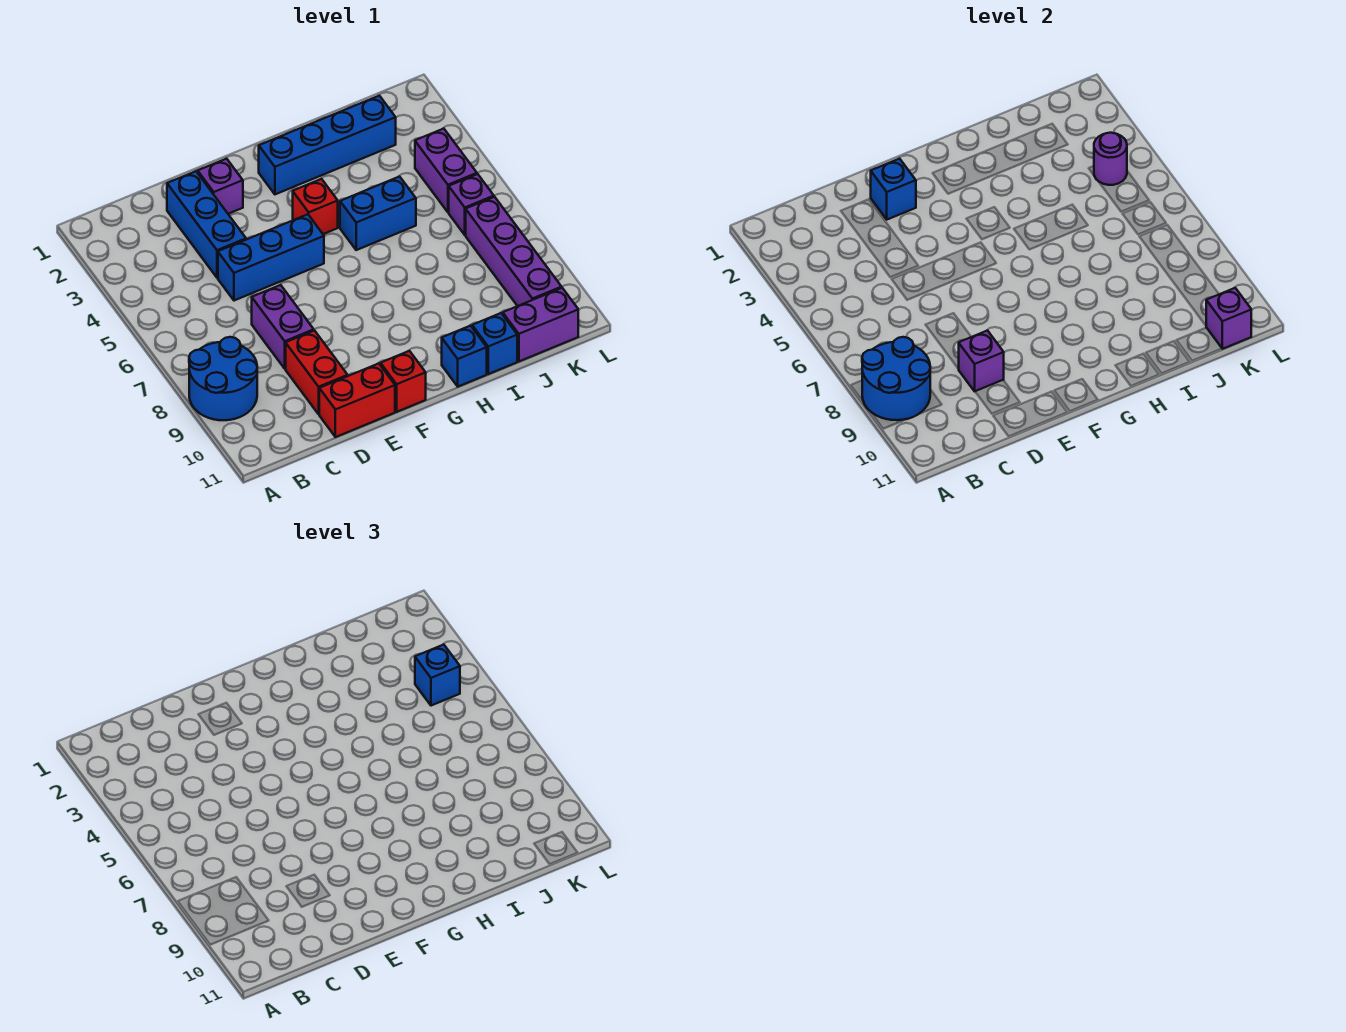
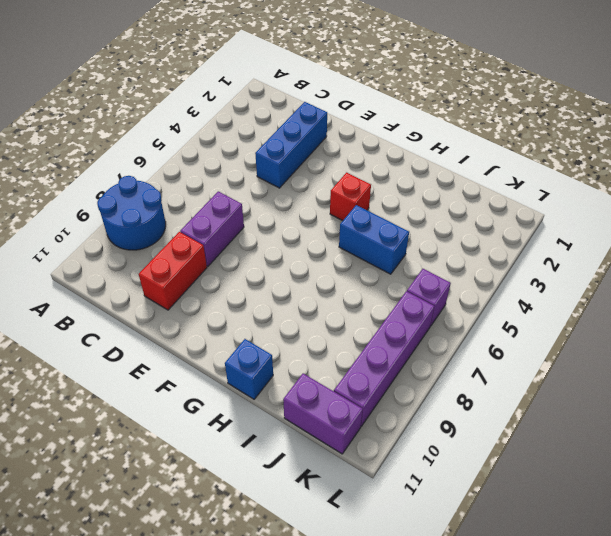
none -> blue 1x3 brick [218,214,324,301]
none -> red 1x2 brick [319,364,395,437]
none -> purple 1x1 brick [198,159,243,214]

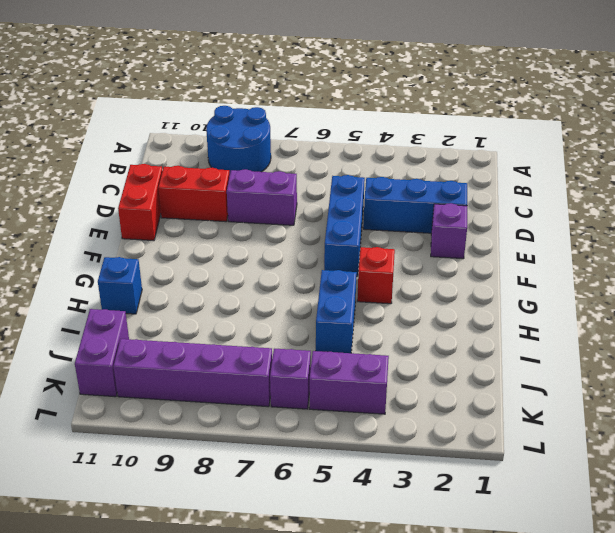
none -> red 1x1 brick [380,351,426,412]
none -> blue 1x4 brick [259,96,396,194]
none -> blue 1x1 brick [472,313,517,374]

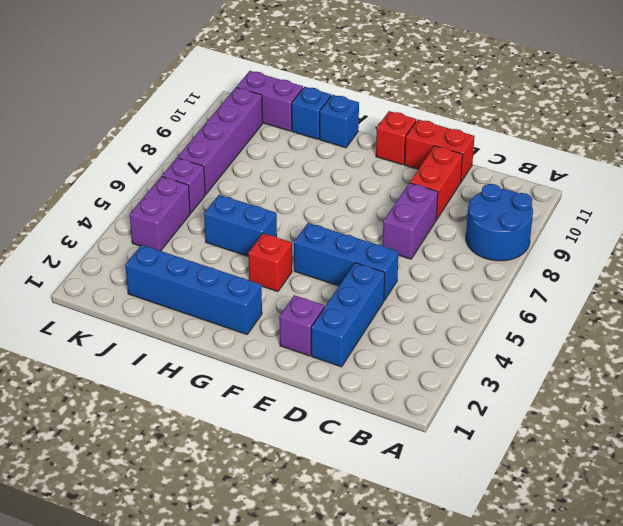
none -> blue 2x2 round brick [862,337,930,420]
none -> purple 1x1 brick [959,331,1004,391]
none -> blue 1x1 brick [871,159,916,220]

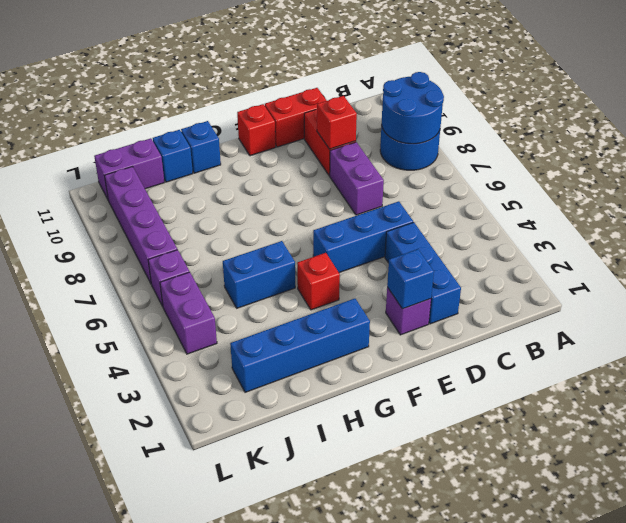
red 1x1 brick [317,96,357,149] -> purple 1x1 brick [959,331,1004,391]
none -> purple 1x1 round brick [1094,133,1127,185]
none -> purple 1x1 brick [1206,288,1251,349]
none -> blue 1x1 brick [415,645,460,706]

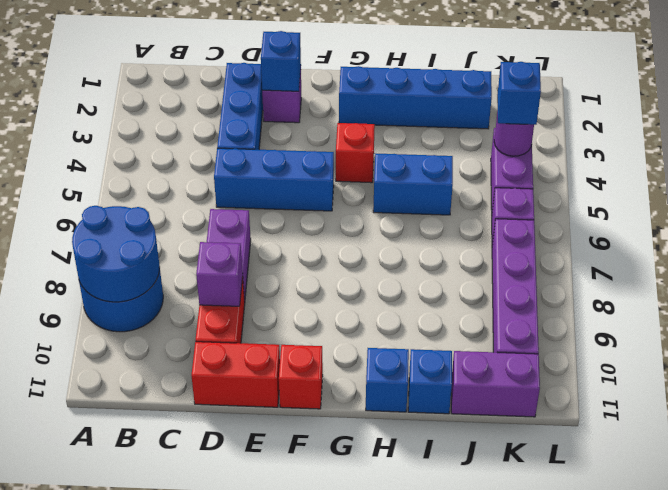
none -> purple 1x1 brick [1206,288,1251,349]

